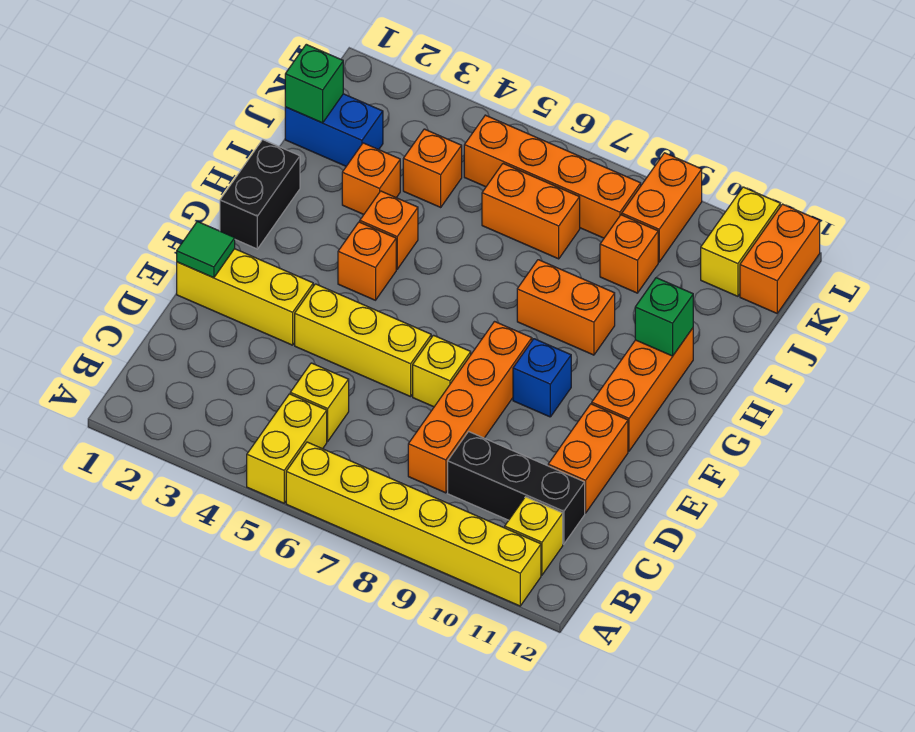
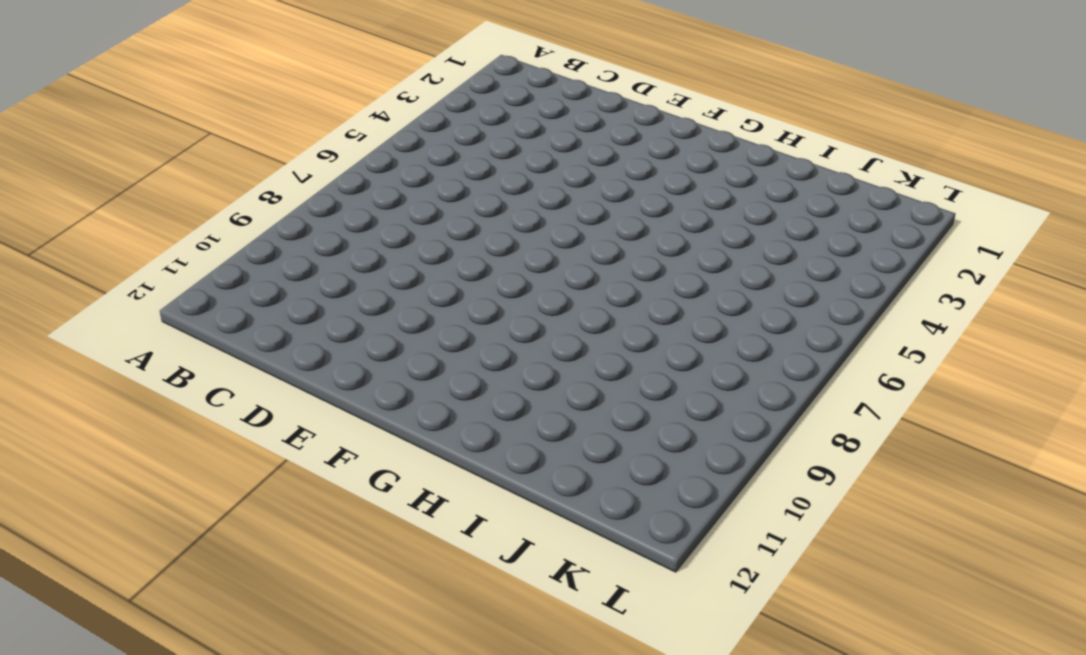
none -> yellow 1x2 brick [247,394,327,503]
none -> yellow 1x6 brick [286,442,541,606]
none -> yellow 1x1 brick [505,497,563,575]

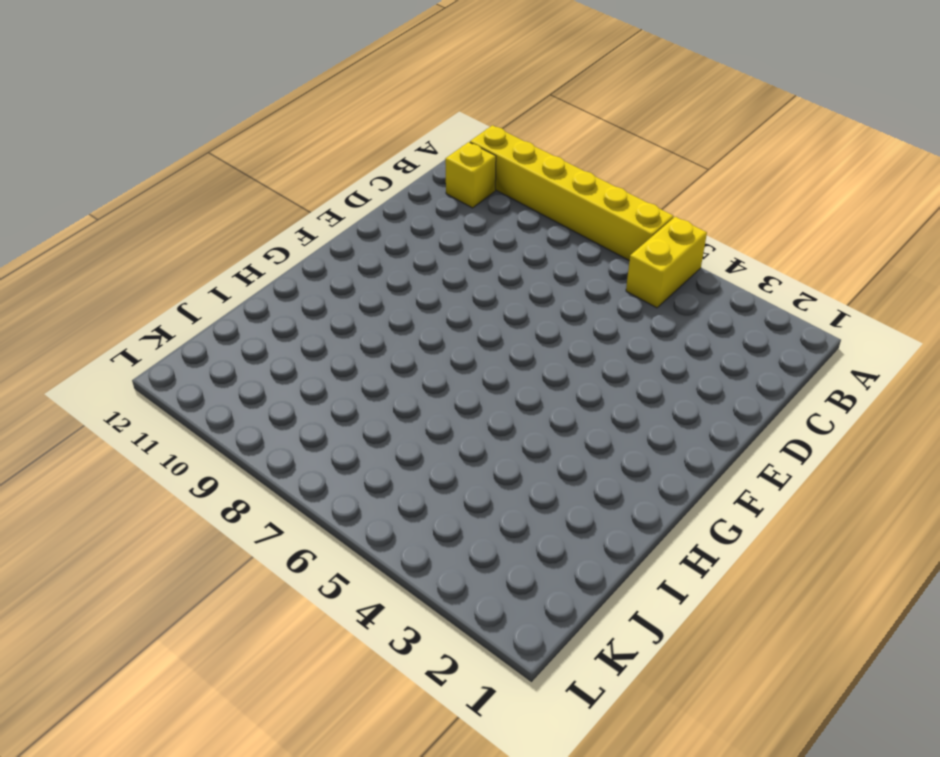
none -> yellow 1x1 brick [290,363,349,441]
none -> orange 1x4 brick [408,322,532,493]
none -> black 1x3 brick [448,432,585,544]

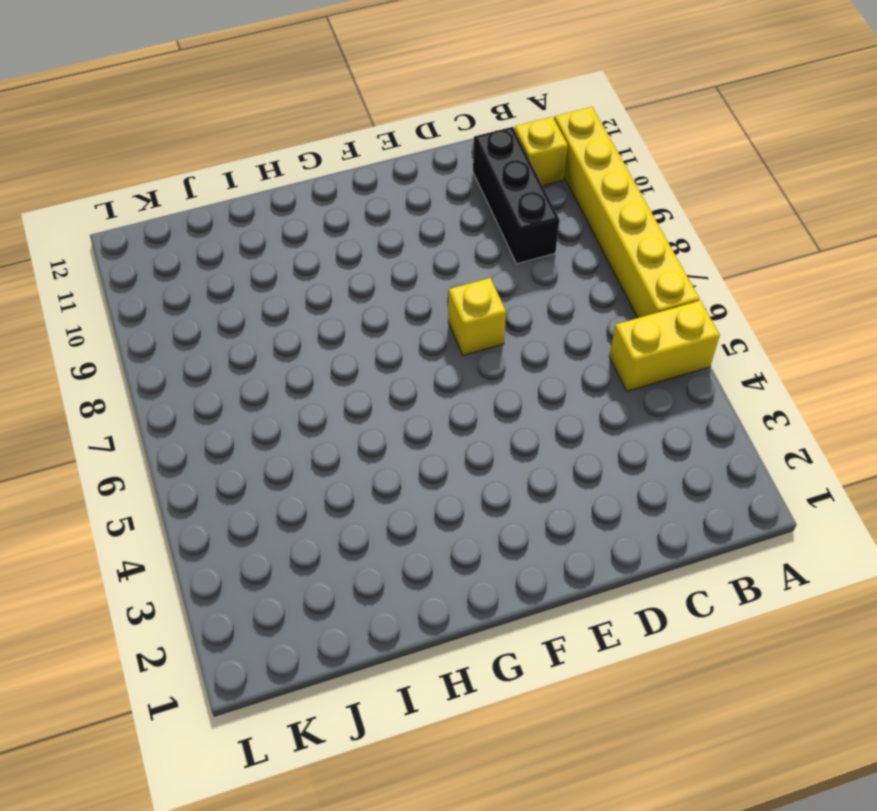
none -> yellow 1x1 brick [290,363,349,441]
none -> orange 1x4 brick [408,322,532,493]
none -> orange 1x2 brick [548,404,628,513]

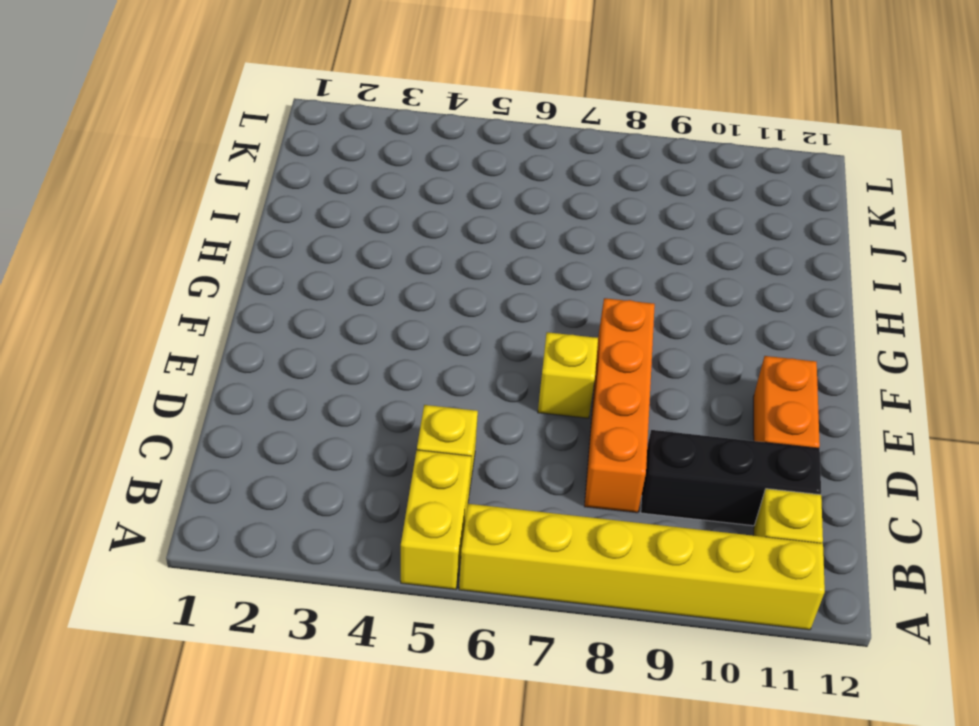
none -> yellow 1x3 brick [177,249,313,345]
none -> yellow 1x3 brick [295,284,431,397]
none -> blue 1x1 brick [513,339,571,417]

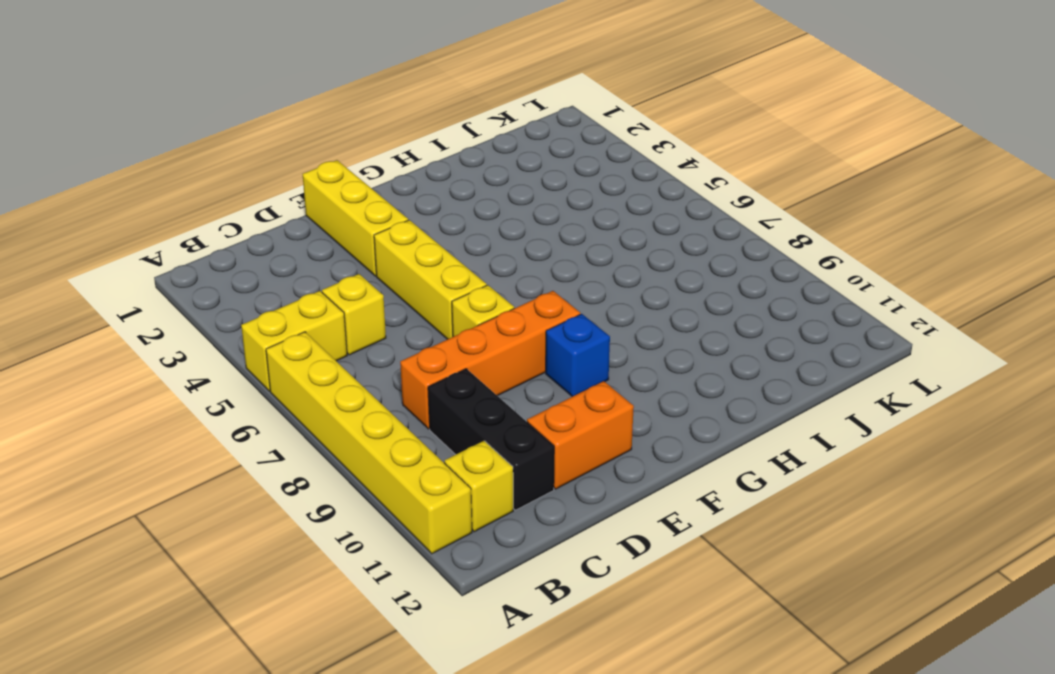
none -> orange 1x3 brick [592,328,693,451]
none -> black 1x2 brick [220,140,300,249]
none -> orange 1x1 brick [338,222,396,300]

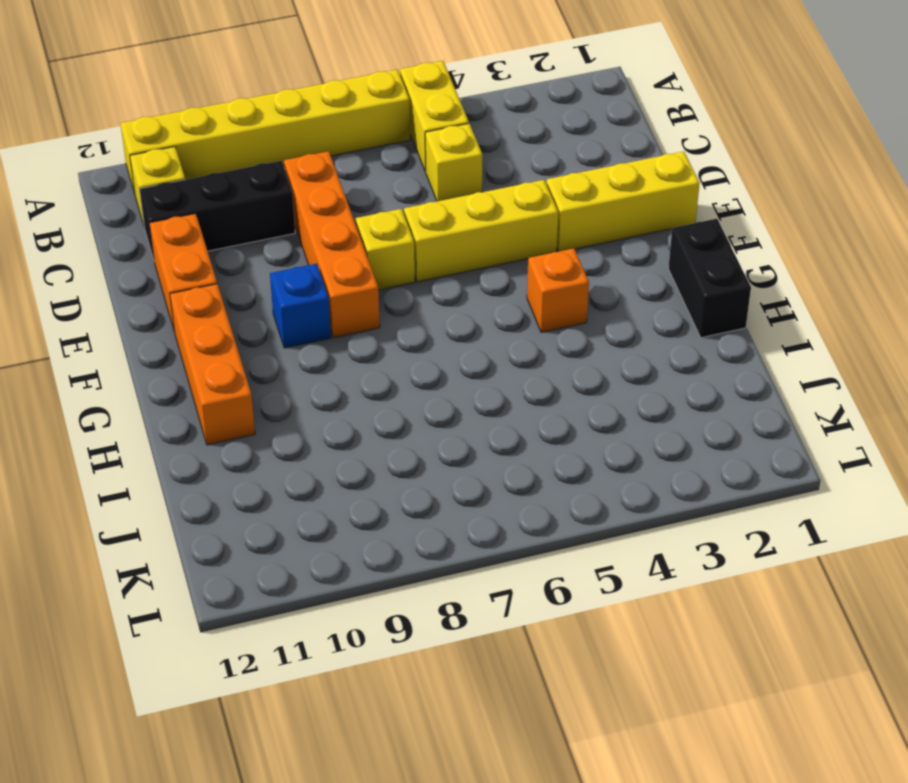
none -> orange 1x1 brick [360,191,418,269]
none -> orange 1x2 brick [517,260,615,355]
none -> orange 1x1 brick [342,143,400,214]

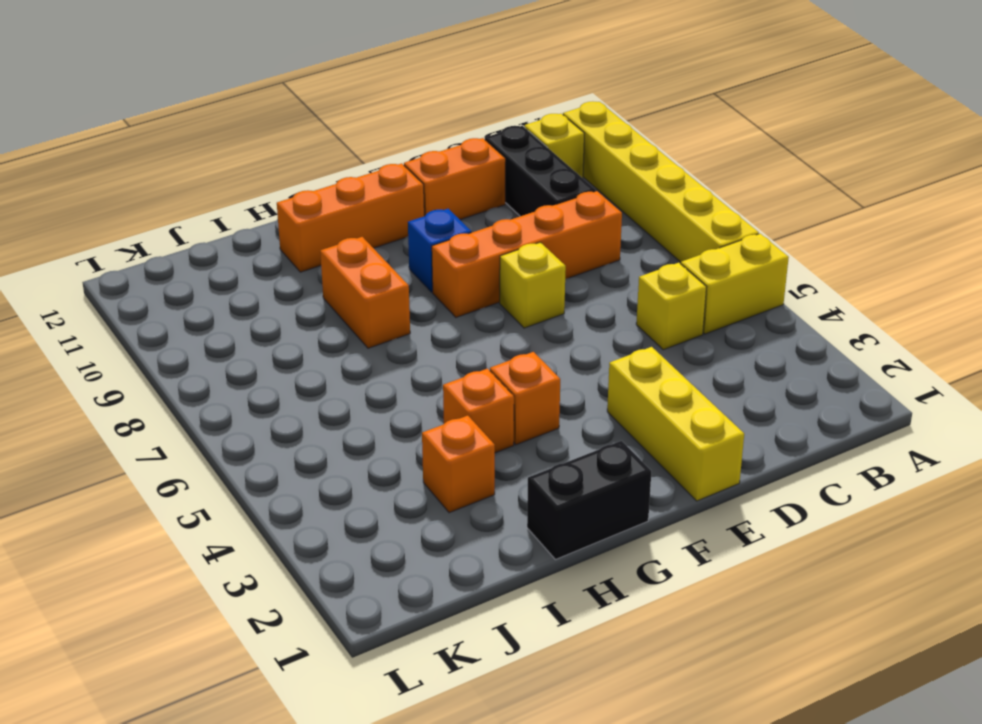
none -> yellow 1x3 brick [295,284,431,397]
none -> blue 1x2 brick [285,94,383,166]
none -> orange 1x1 brick [403,129,462,207]

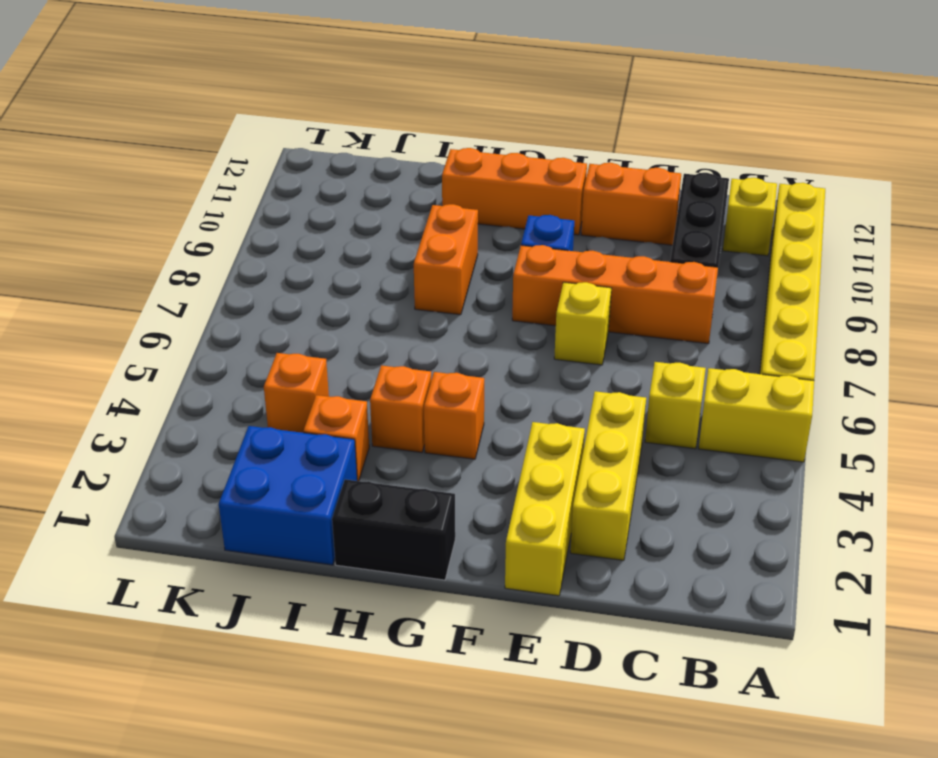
yellow 1x3 brick [570,391,646,560] -> yellow 1x3 brick moved to [295,284,431,397]
blue 2x2 brick [219,426,357,565] -> blue 1x2 brick [285,94,383,166]
none -> orange 1x2 brick [482,164,580,259]
none -> orange 1x1 brick [600,215,658,293]
none -> orange 1x4 brick [464,115,641,238]

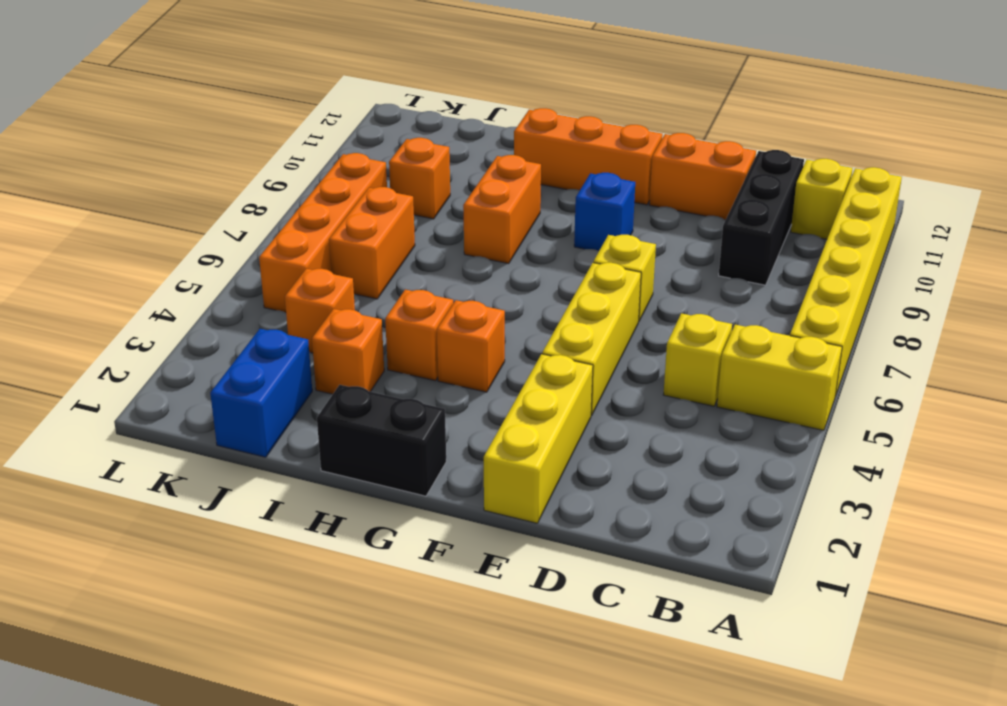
none -> orange 1x4 brick [408,322,532,493]
none -> orange 1x2 brick [622,153,702,262]
none -> yellow 1x2 brick [701,187,780,296]

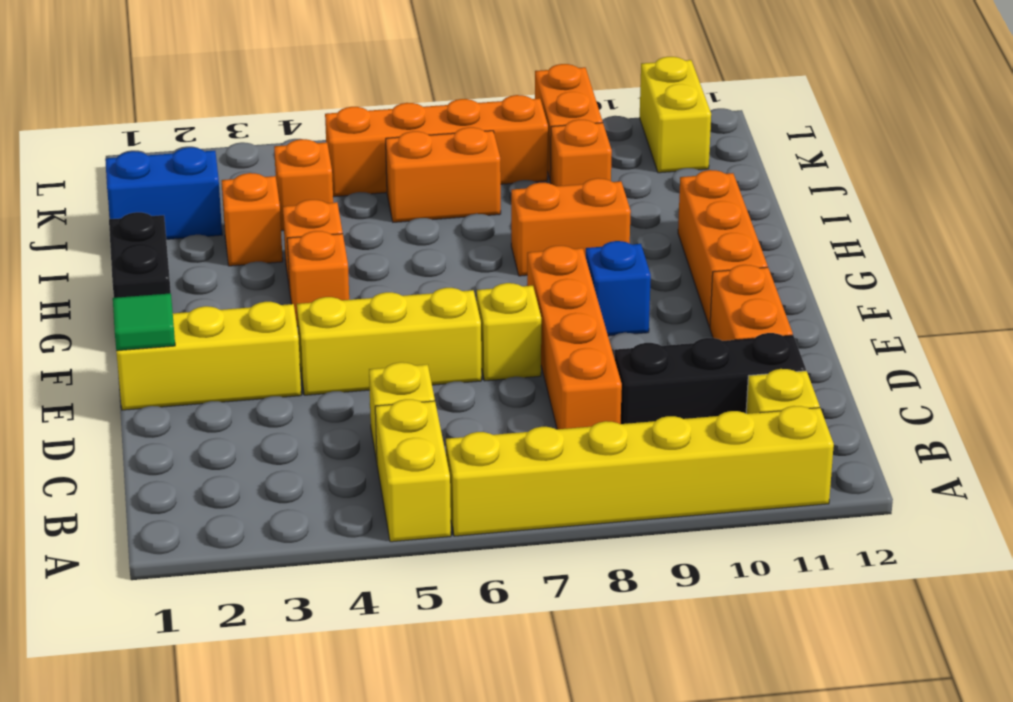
none -> orange 1x2 brick [740,204,820,313]
none -> green 1x1 brick [635,278,693,356]
none -> green 1x1 brick [285,44,343,123]

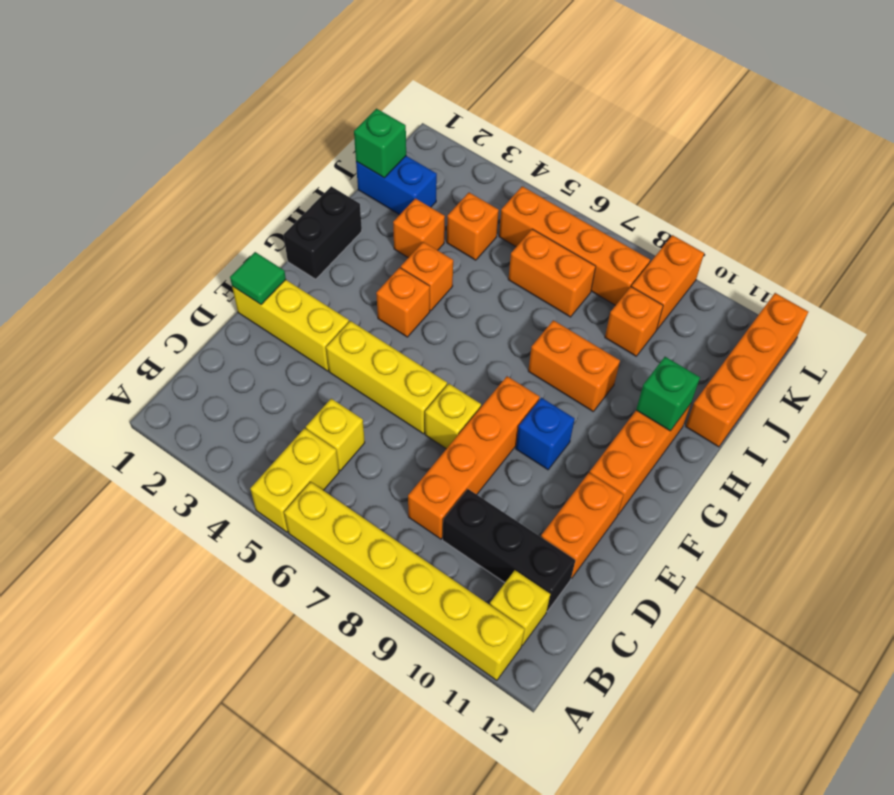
orange 1x4 brick [686,293,808,447] -> orange 1x2 brick [740,204,820,313]
none -> yellow 1x2 brick [701,187,780,296]

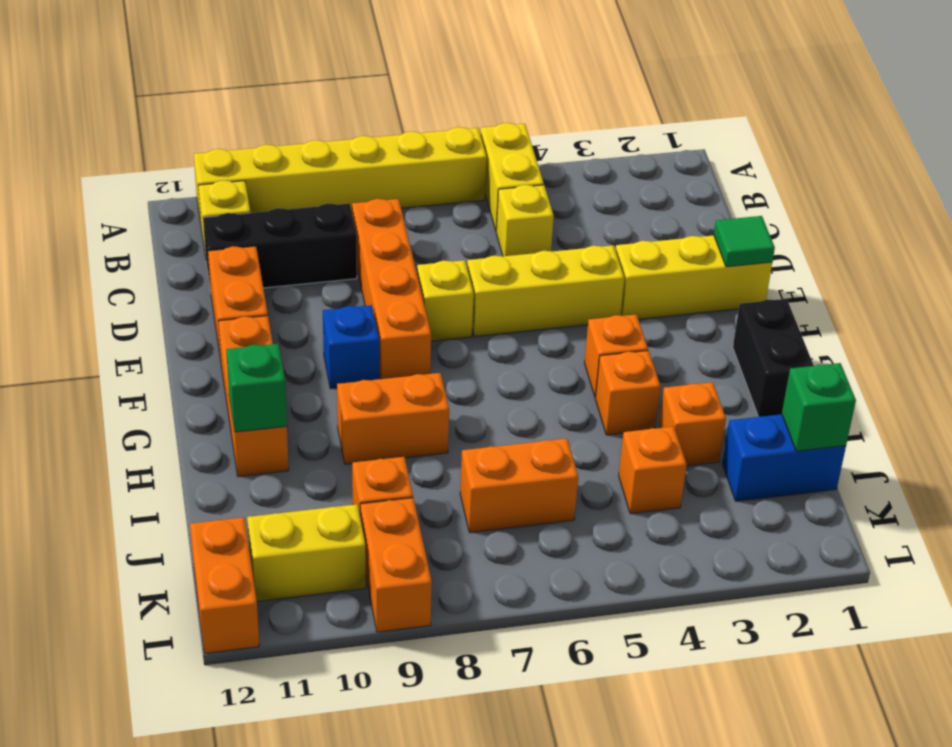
yellow 1x2 brick [247,504,366,601] -> yellow 1x2 brick turned to [701,187,780,296]
none -> orange 1x4 brick [464,115,641,238]

